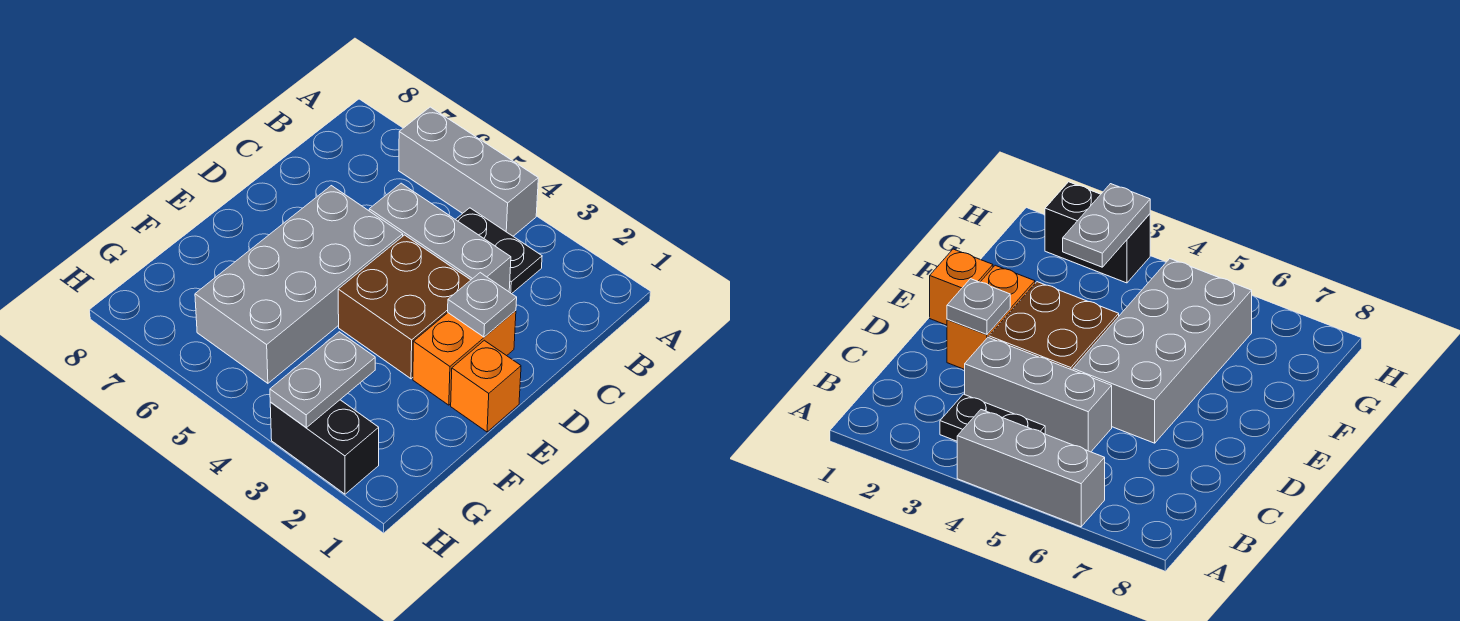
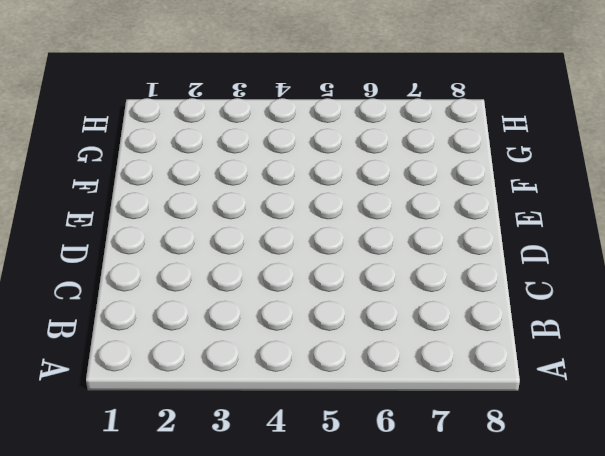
none -> grey 1x3 brick [399,107,538,236]
none -> black 1x2 plate [455,208,542,294]

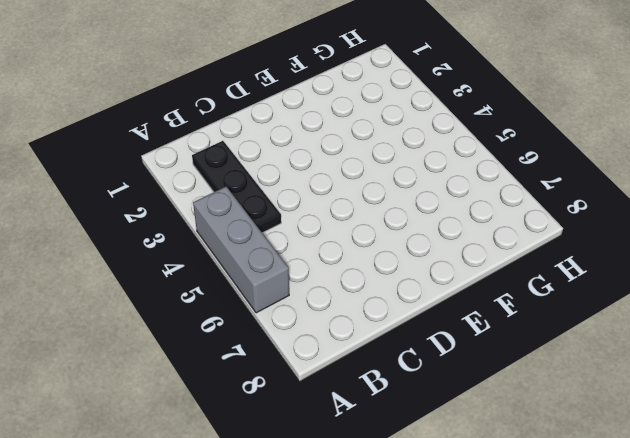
black 1x3 plate [192,141,281,233] -> black 1x2 plate [455,208,542,294]
none -> grey 1x3 brick [369,183,511,292]
none -> orange 1x2 brick [413,311,516,405]

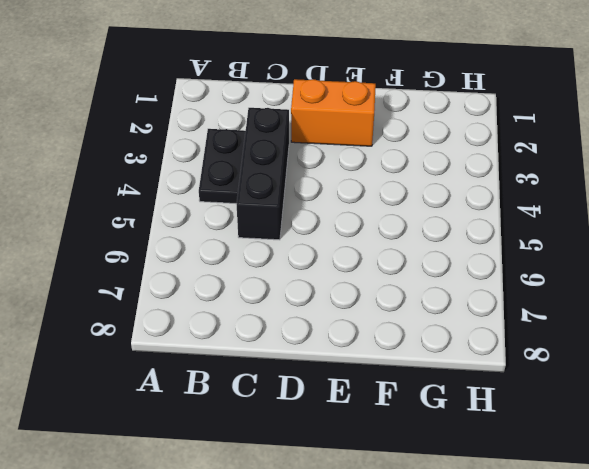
black 1x3 brick [237,108,289,240] -> grey 1x3 brick [369,183,511,292]
none -> grey 1x3 brick [399,107,538,236]
none -> brown 2x2 brick [338,235,470,379]

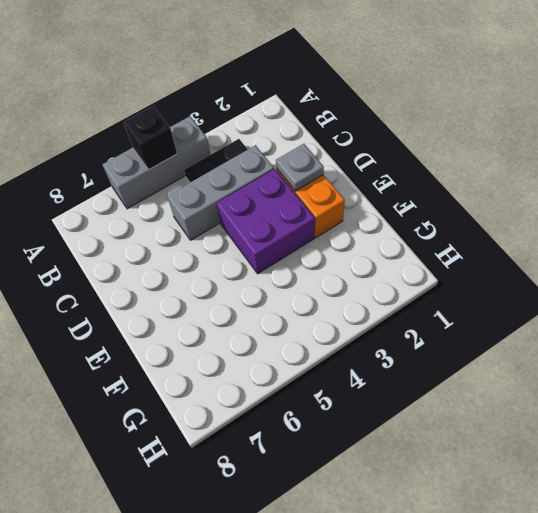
black 1x1 brick [124,106,177,169] -> none
purple 2x2 brick [216,169,315,274] -> brown 2x2 brick [338,235,470,379]
none -> grey 2x4 brick [195,186,403,383]
none -> orange 1x1 brick [451,340,521,432]

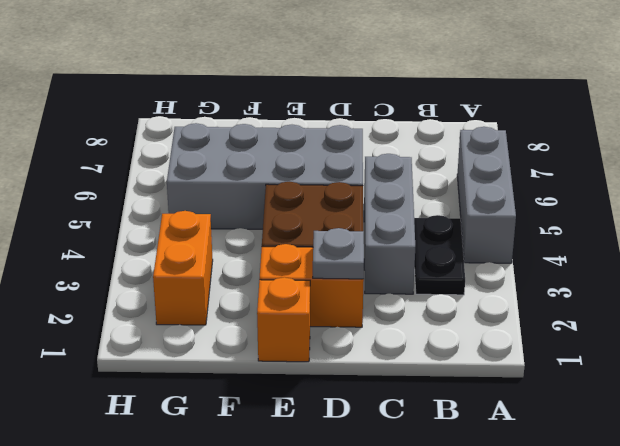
orange 1x2 brick [153,211,213,325] -> none
none -> black 1x2 brick [270,400,379,494]
none -> grey 1x2 plate [270,332,375,428]

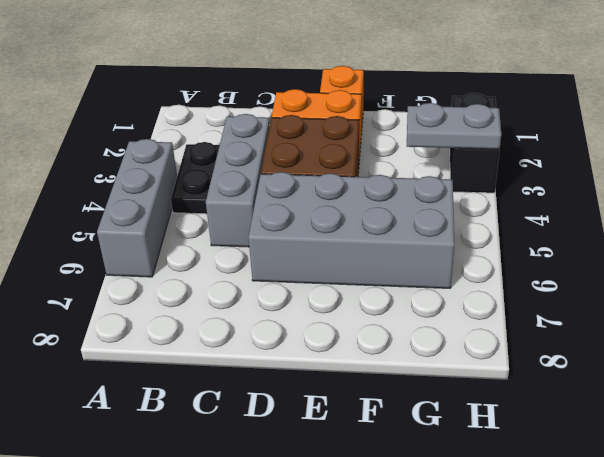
none -> grey 1x1 plate [448,273,517,337]

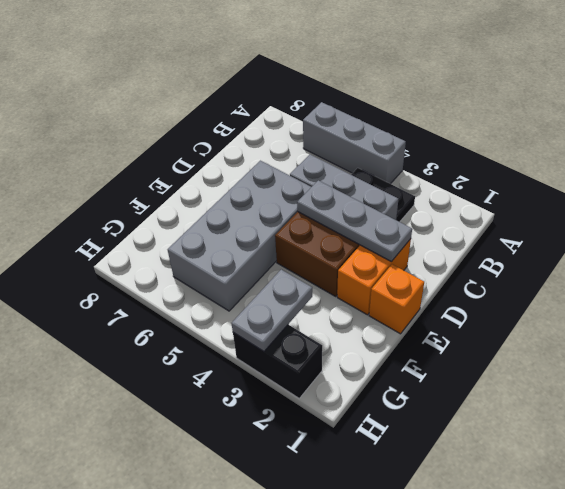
grey 1x3 plate [297,180,412,262] -> grey 1x1 plate [448,273,517,337]

